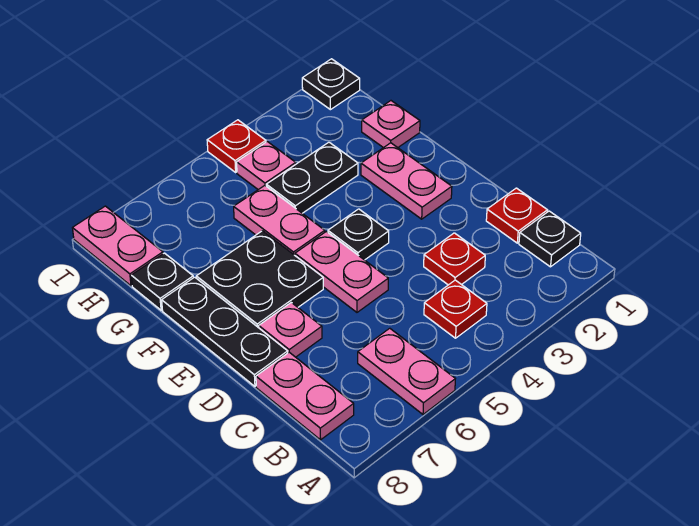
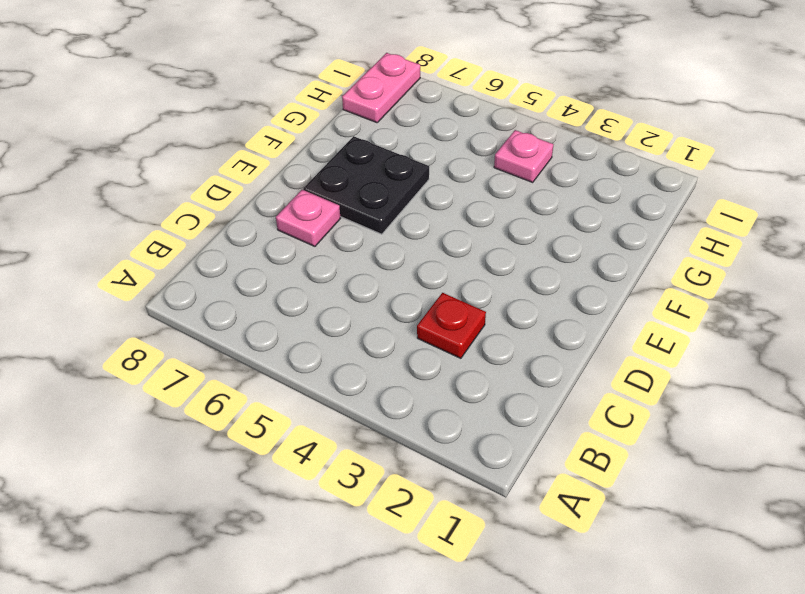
none -> pink 1x2 plate [358,328,455,414]
none -> black 1x1 plate [519,211,581,267]
none -> red 1x1 plate [424,280,487,338]

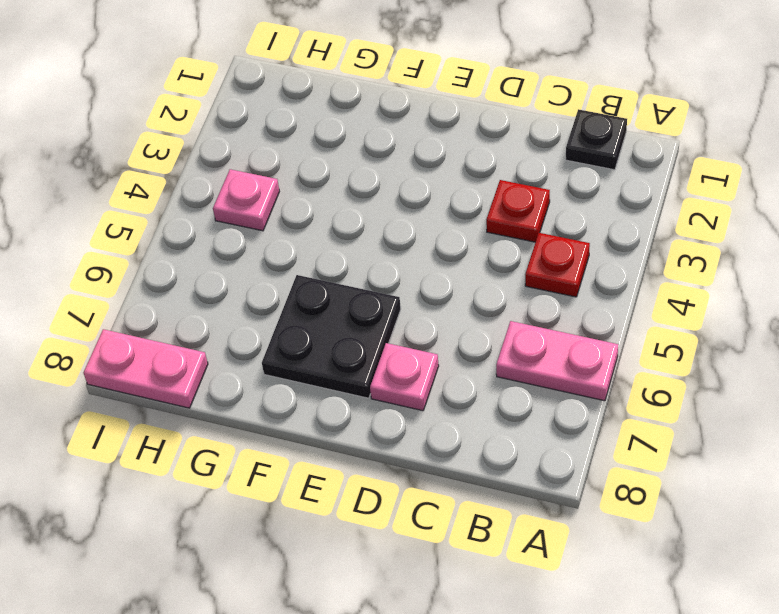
none -> pink 1x2 plate [256,352,354,440]
none -> red 1x1 plate [486,188,547,243]
none -> pink 1x2 plate [295,232,388,312]

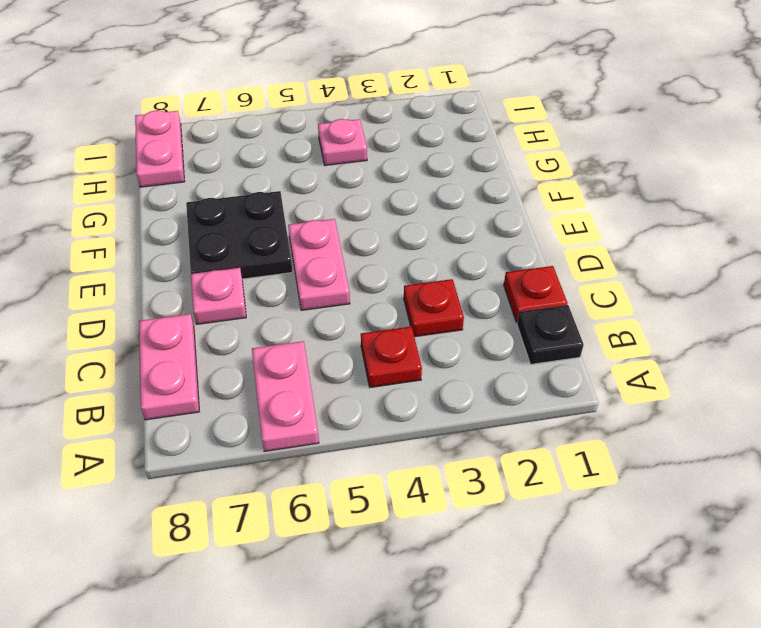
none -> black 1x3 plate [162,277,288,386]
none -> pink 1x2 plate [361,143,452,219]
none -> black 1x1 plate [328,209,389,260]

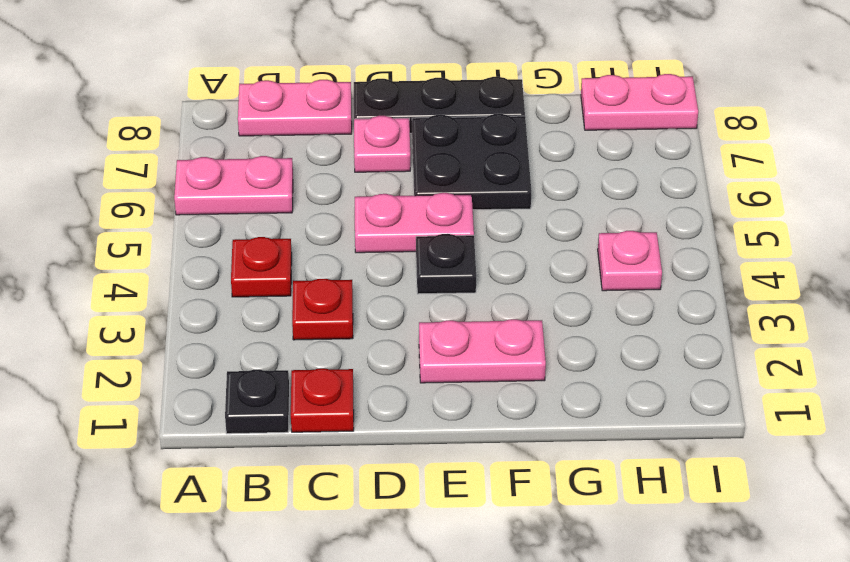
none -> pink 1x2 plate [234,186,325,255]
none -> pink 1x1 plate [362,101,420,148]
none -> black 1x2 plate [266,142,358,213]

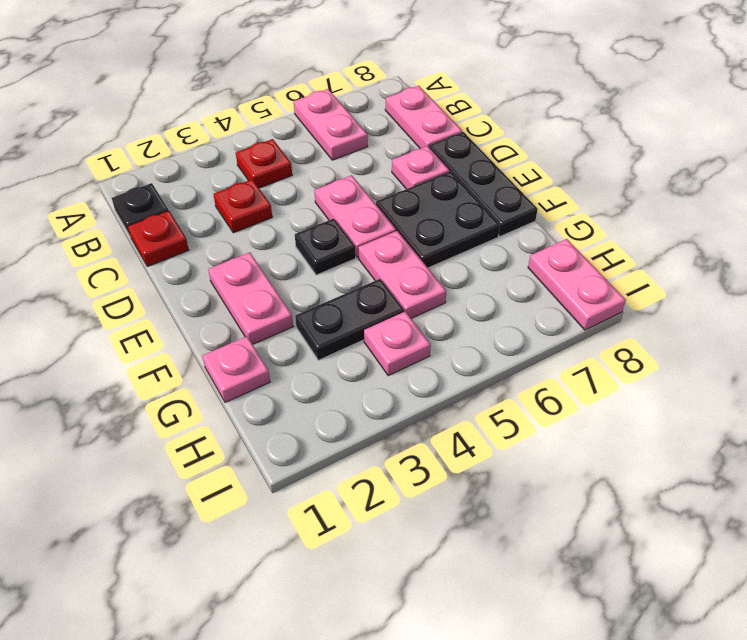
none -> black 1x1 plate [131,253,193,310]
none -> black 1x1 plate [302,59,360,110]
none -> red 1x1 plate [207,120,266,172]

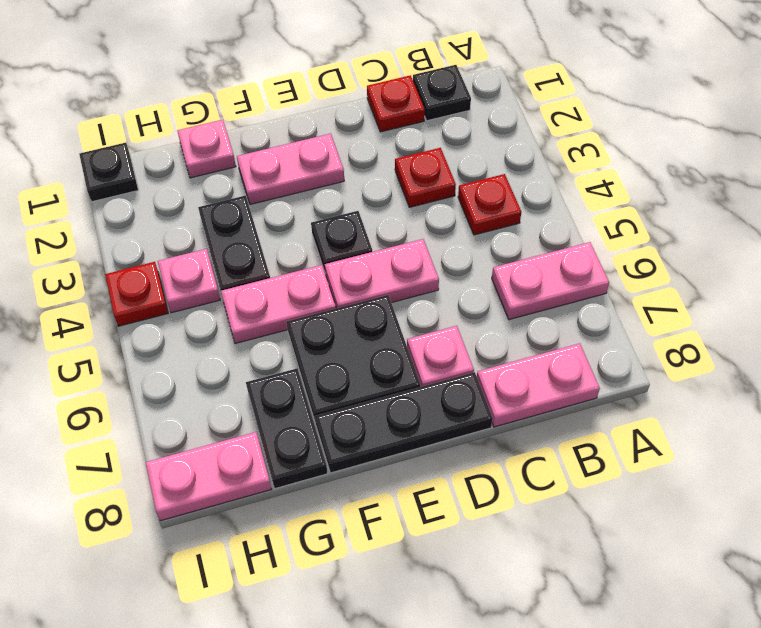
black 1x2 plate [246,369,328,488] -> black 1x1 plate [131,253,193,310]

